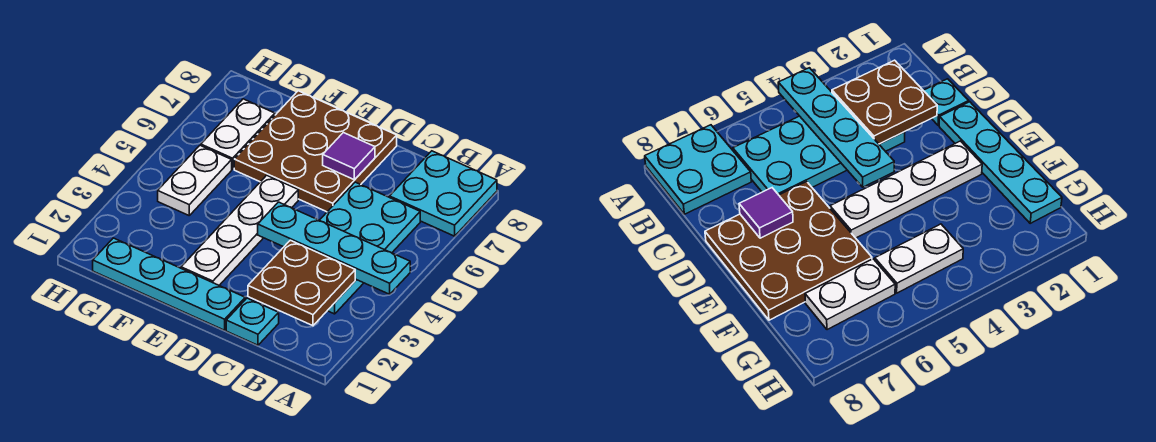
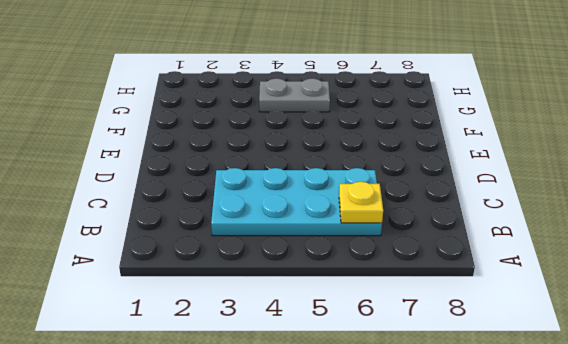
yellow 1x1 plate [339,182,383,223] -> none
grey 1x2 plate [259,78,330,112] -> white 1x2 plate [158,145,232,215]
none -> cyan 2x2 plate [389,151,497,236]
none -> cyan 1x1 plate [226,298,279,345]

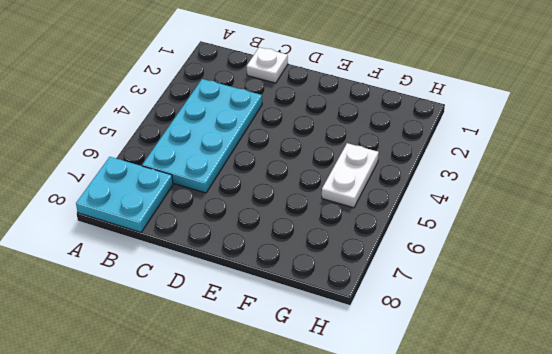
white 1x1 plate [247,47,288,83] -> cyan 1x1 plate [226,298,279,345]
none -> cyan 1x4 plate [93,238,245,330]
none -> brown 3x3 plate [234,91,397,212]

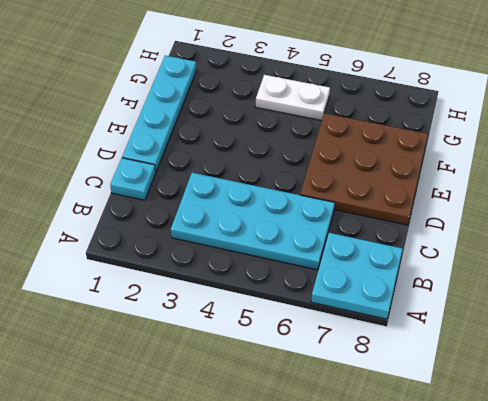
none -> white 1x4 plate [181,175,298,285]
none -> white 1x2 plate [201,99,275,169]

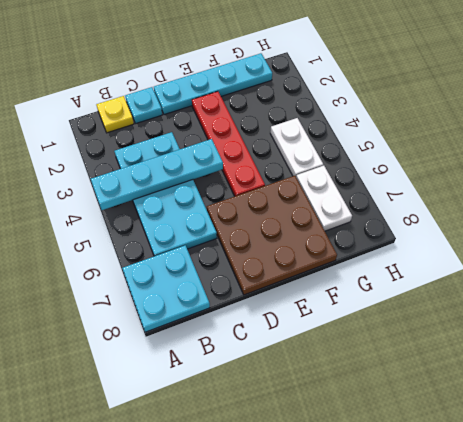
yellow 1x1 plate [96,96,134,133] -> none
red 1x4 plate [192,91,265,196] -> white 1x4 plate [181,175,298,285]
none -> brown 2x2 plate [248,240,355,326]
none -> purple 1x1 tile [323,133,375,180]

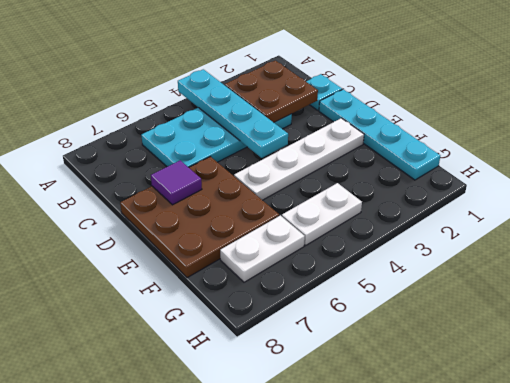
none -> cyan 2x2 plate [389,151,497,236]

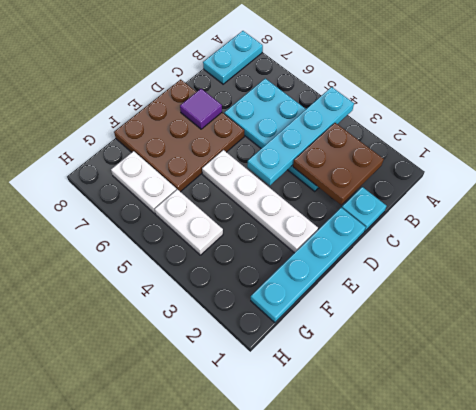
cyan 1x2 plate [203,31,263,84] -> cyan 2x2 plate [389,151,497,236]

